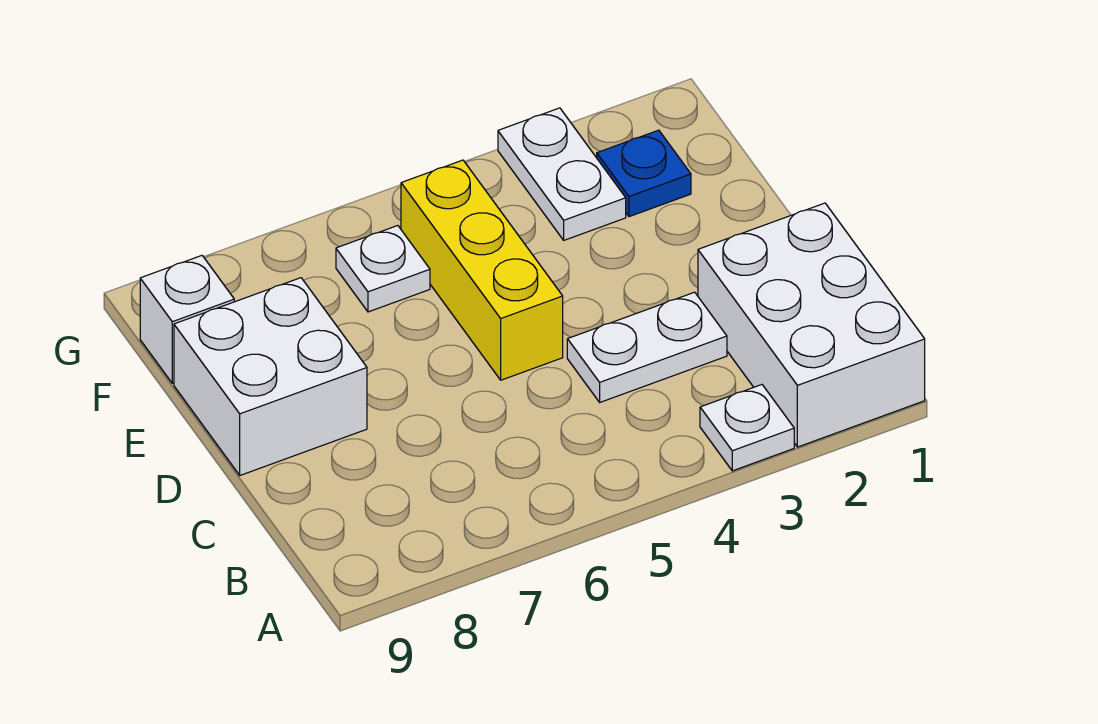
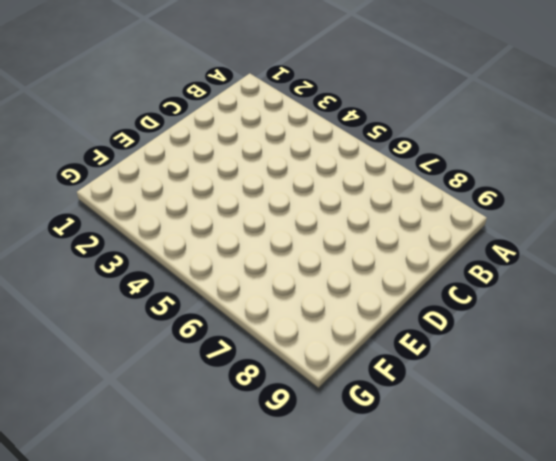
none -> white 2x3 brick [698,203,925,447]
none -> white 1x1 plate [700,385,794,471]

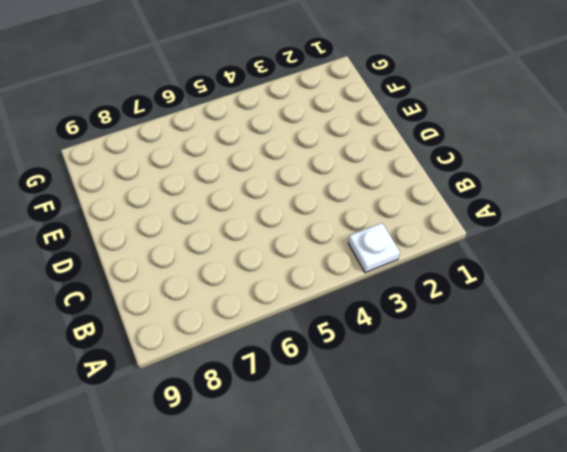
none -> white 2x3 brick [698,203,925,447]
none -> white 1x2 plate [567,292,727,402]

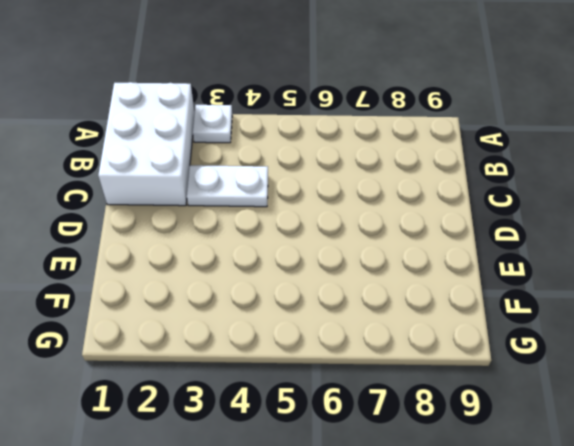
none -> yellow 1x3 brick [401,160,563,380]
none -> white 2x2 brick [174,278,367,475]

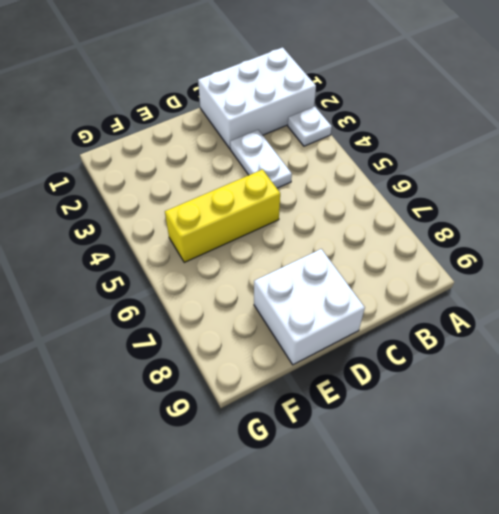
none -> blue 1x1 plate [597,130,691,217]
none -> white 1x2 plate [498,108,626,240]

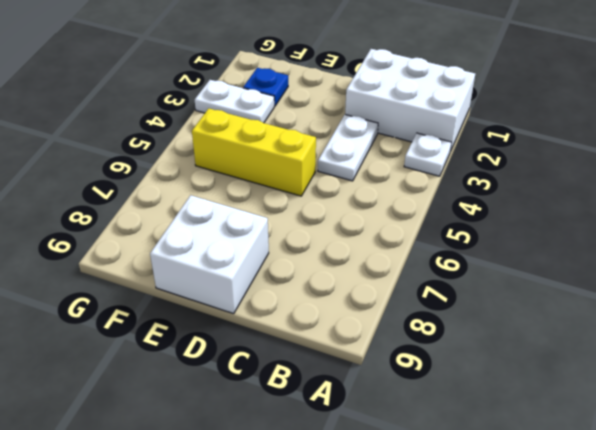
none -> white 1x1 plate [336,226,430,312]
none -> white 1x1 brick [140,256,234,383]

